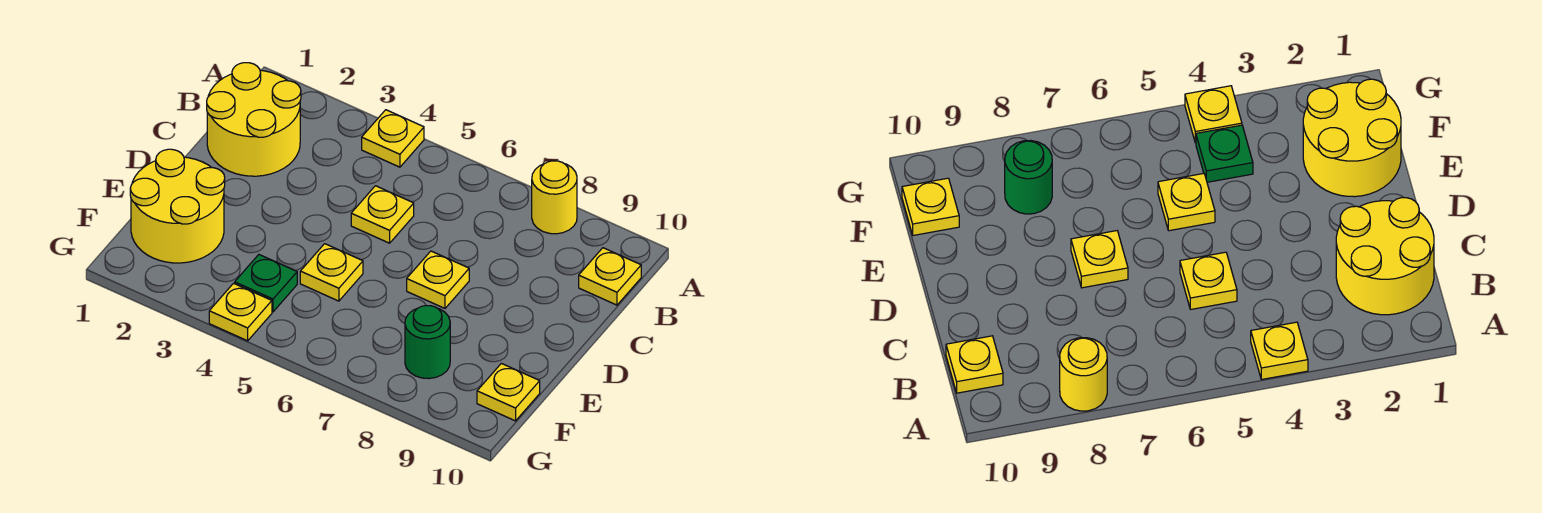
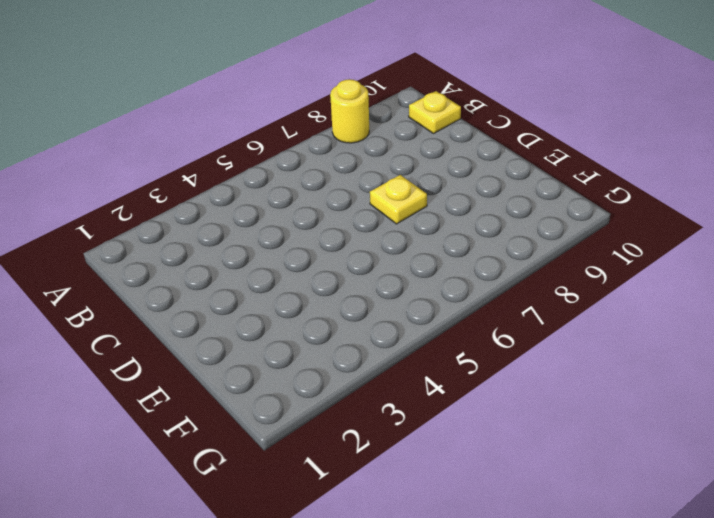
none -> yellow 1x1 plate [362,110,424,167]
none -> yellow 2x2 round brick [207,63,301,176]
none -> yellow 1x1 plate [351,186,414,243]

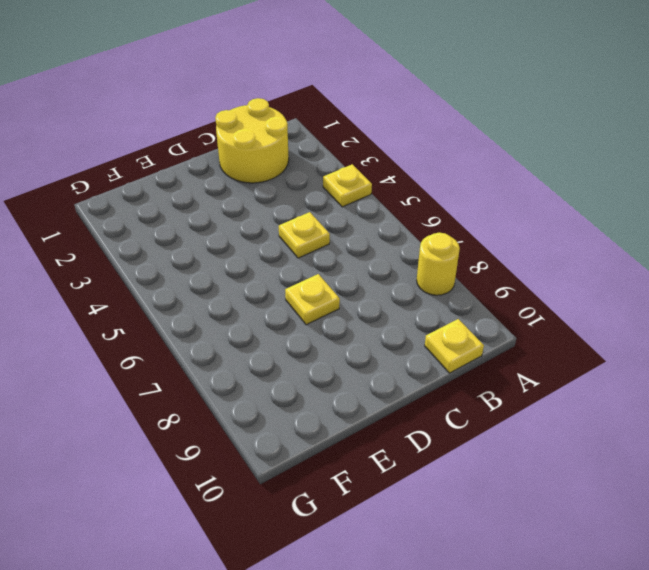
none -> yellow 2x2 round brick [130,149,225,263]
none -> yellow 1x1 plate [300,244,363,301]
none -> green 1x1 plate [235,255,297,312]

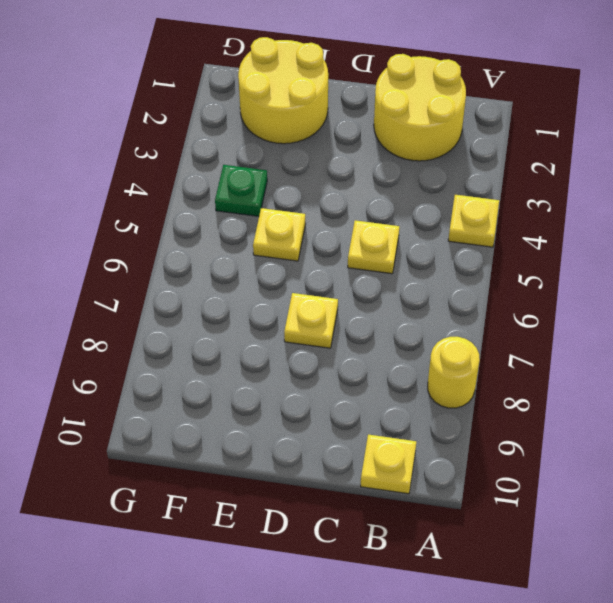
none -> green 1x1 round brick [405,306,450,379]
none -> yellow 1x1 plate [477,363,540,421]
none -> yellow 1x1 plate [209,283,272,341]

